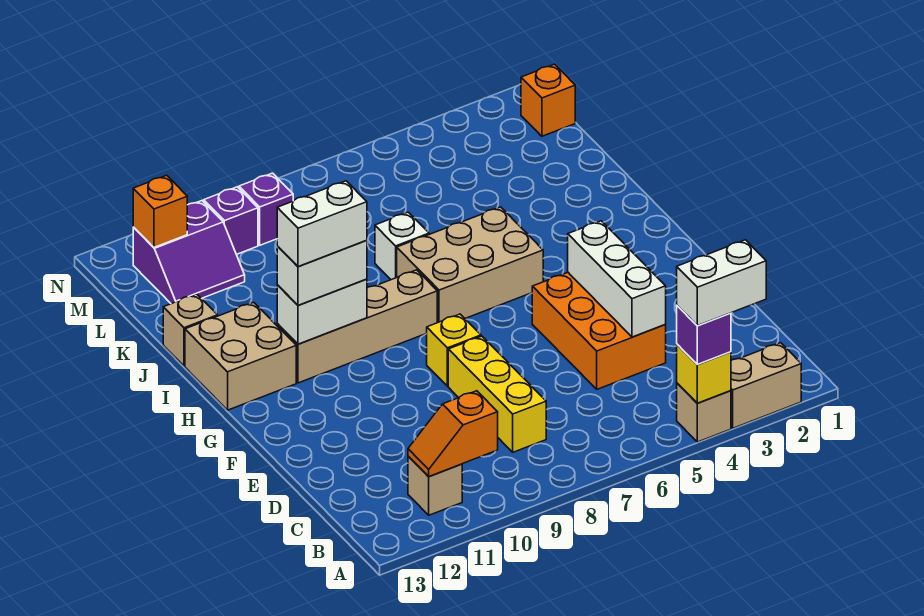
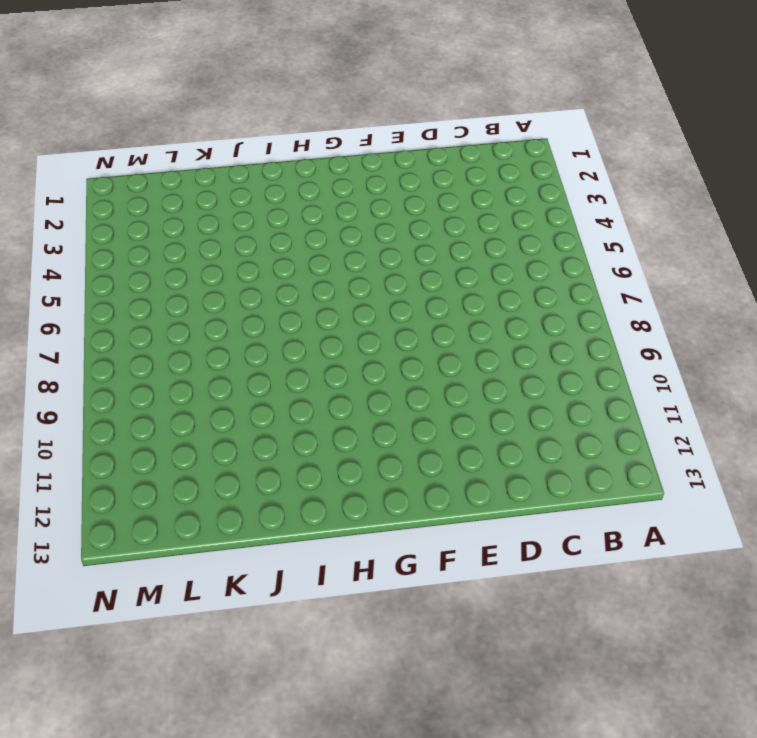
none -> tan 1x2 brick [731,343,801,428]
none -> tan 1x1 brick [677,383,731,442]
none -> tan 1x1 brick [408,456,462,515]

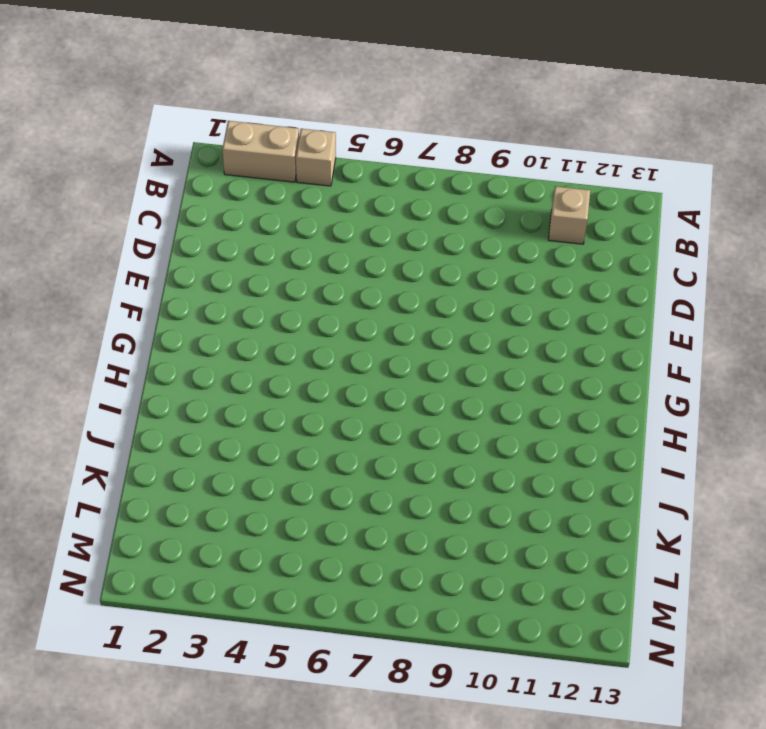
none -> yellow 1x3 brick [448,336,546,452]
none -> orange 2x3 brick [532,273,666,389]
none -> yellow 1x1 brick [427,314,481,386]

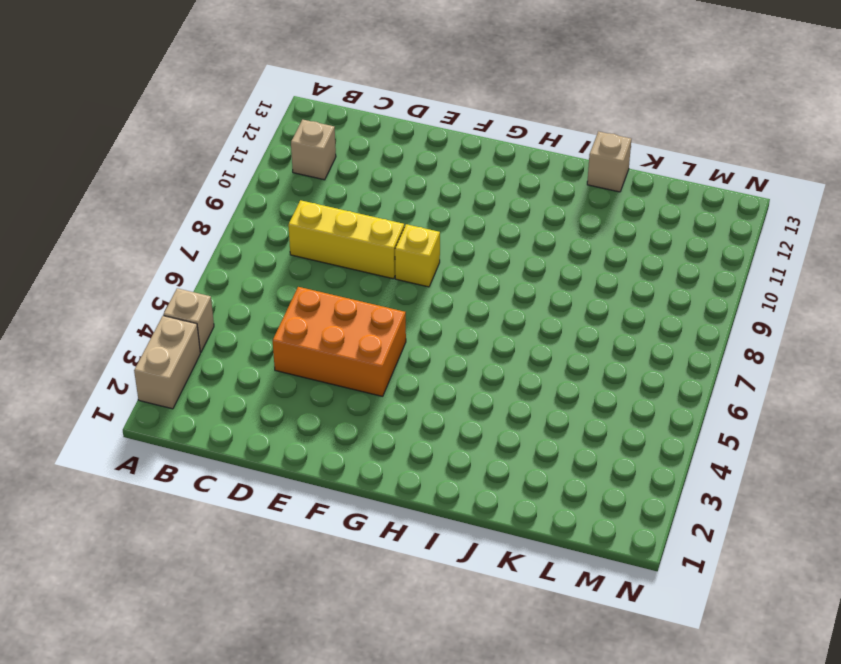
none -> tan 2x3 brick [397,207,543,323]
none -> tan 1x4 brick [277,270,437,383]
none -> tan 2x2 brick [185,302,296,410]

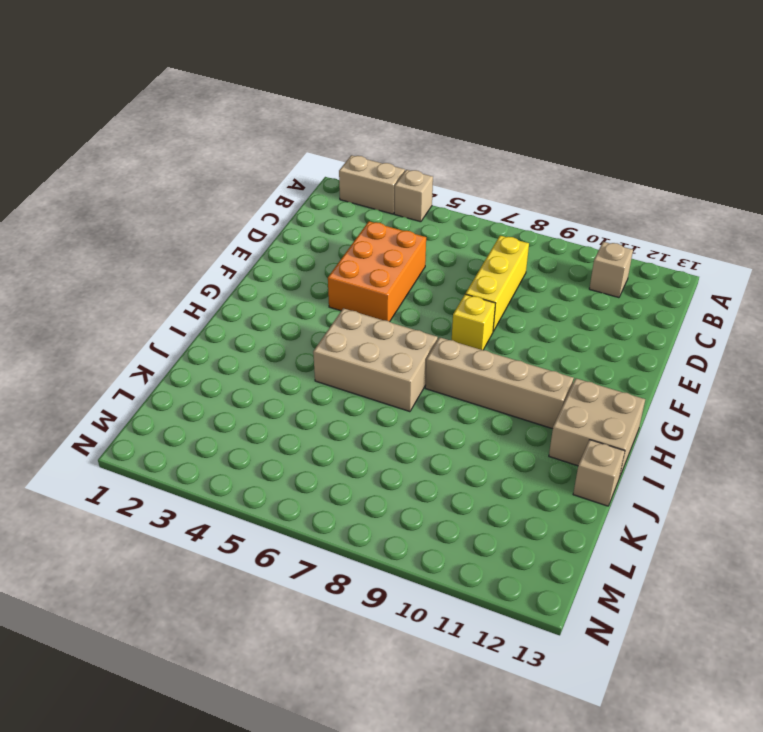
none -> white 1x1 brick [375,212,429,280]
none -> purple 2x2 slope [133,201,245,304]
none -> orange 1x1 brick [521,64,575,136]

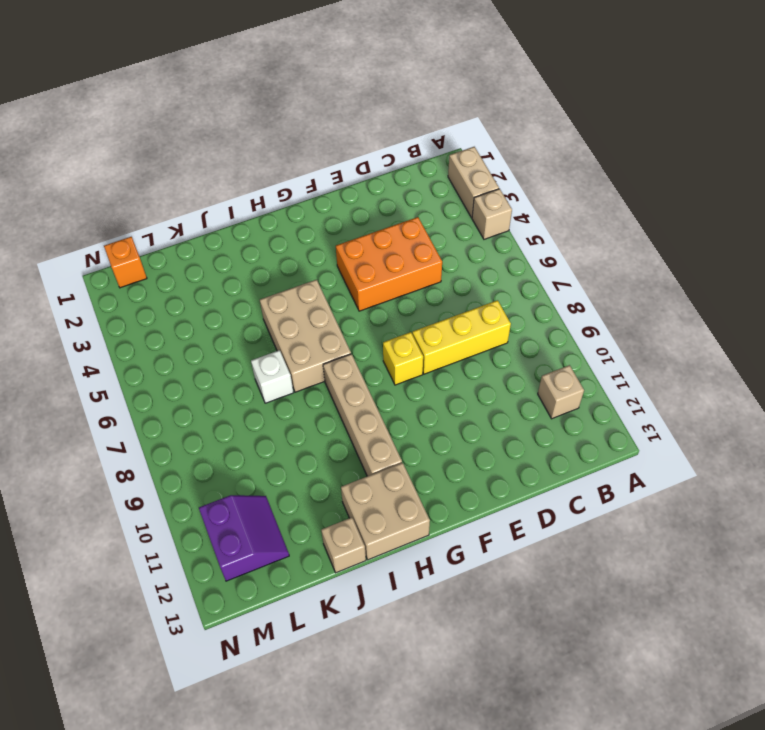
none -> purple 1x1 brick [239,173,293,245]
none -> purple 1x1 brick [204,187,258,254]
none -> yellow 1x1 brick [677,344,731,403]

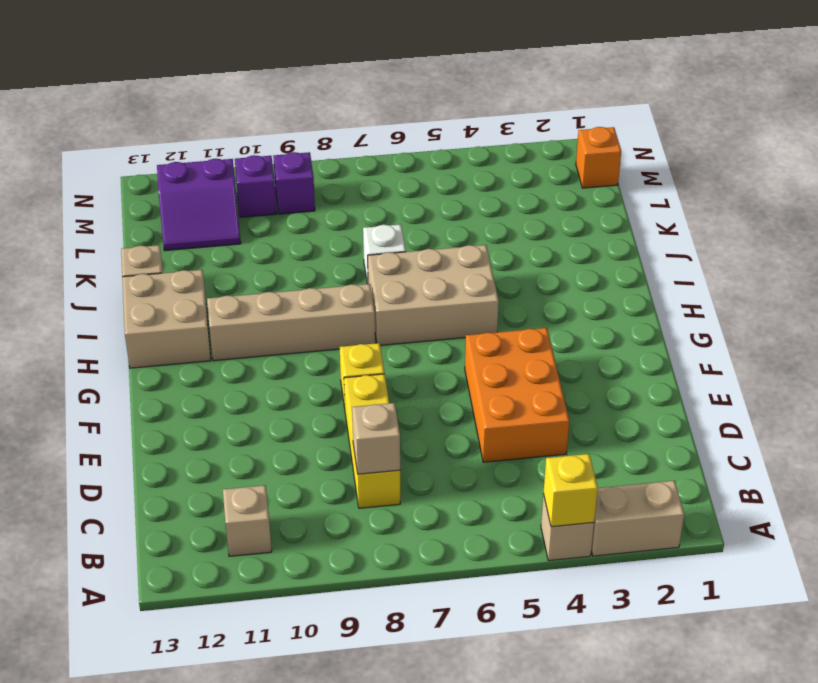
tan 1x1 brick [352,403,400,474] -> none
none -> orange 1x2 slope [408,391,498,477]
none -> white 1x3 brick [568,221,666,337]
none -> white 1x2 brick [277,279,367,344]

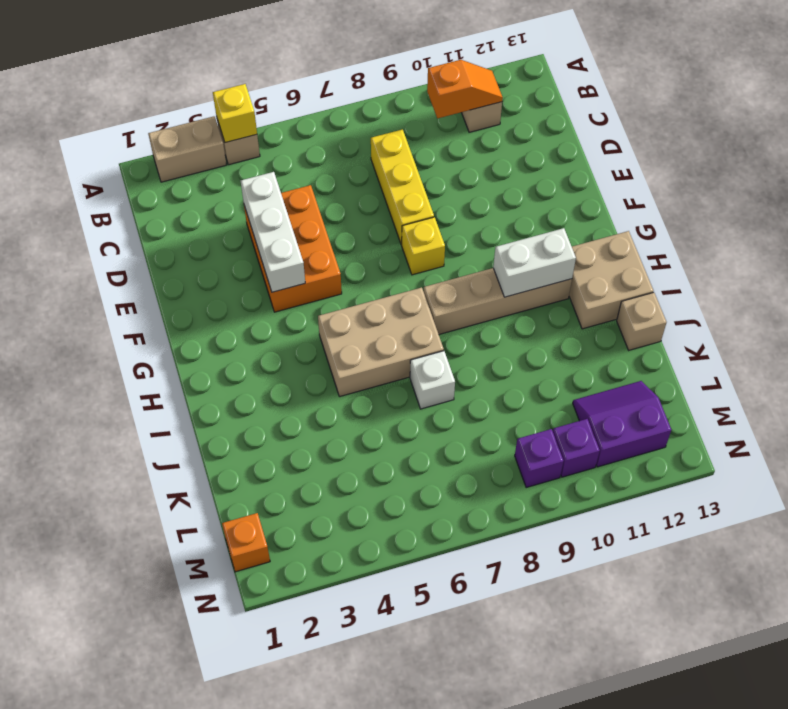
none -> orange 1x1 brick [133,175,187,247]
none -> purple 1x1 brick [677,306,731,365]
none -> white 1x2 brick [277,240,367,305]

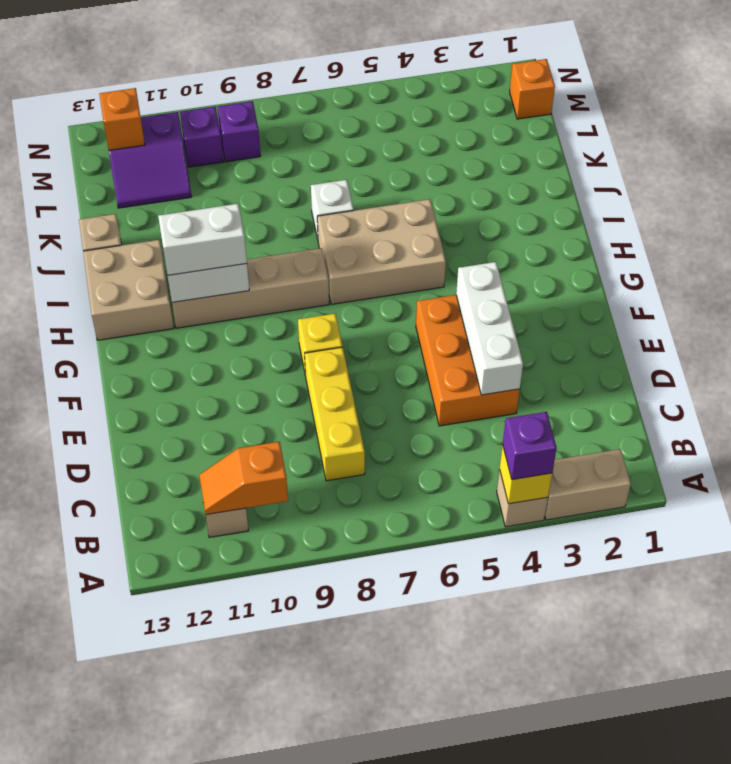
none -> white 1x2 brick [677,240,766,326]
none -> white 1x2 brick [277,181,367,267]

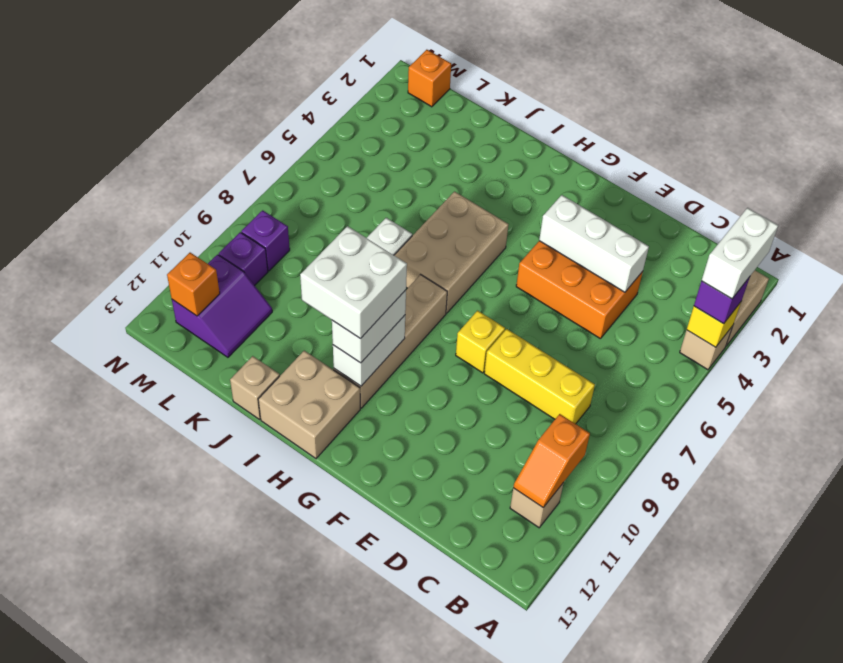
white 2x2 brick [300,226,407,339] -> white 1x2 brick [277,181,367,267]

